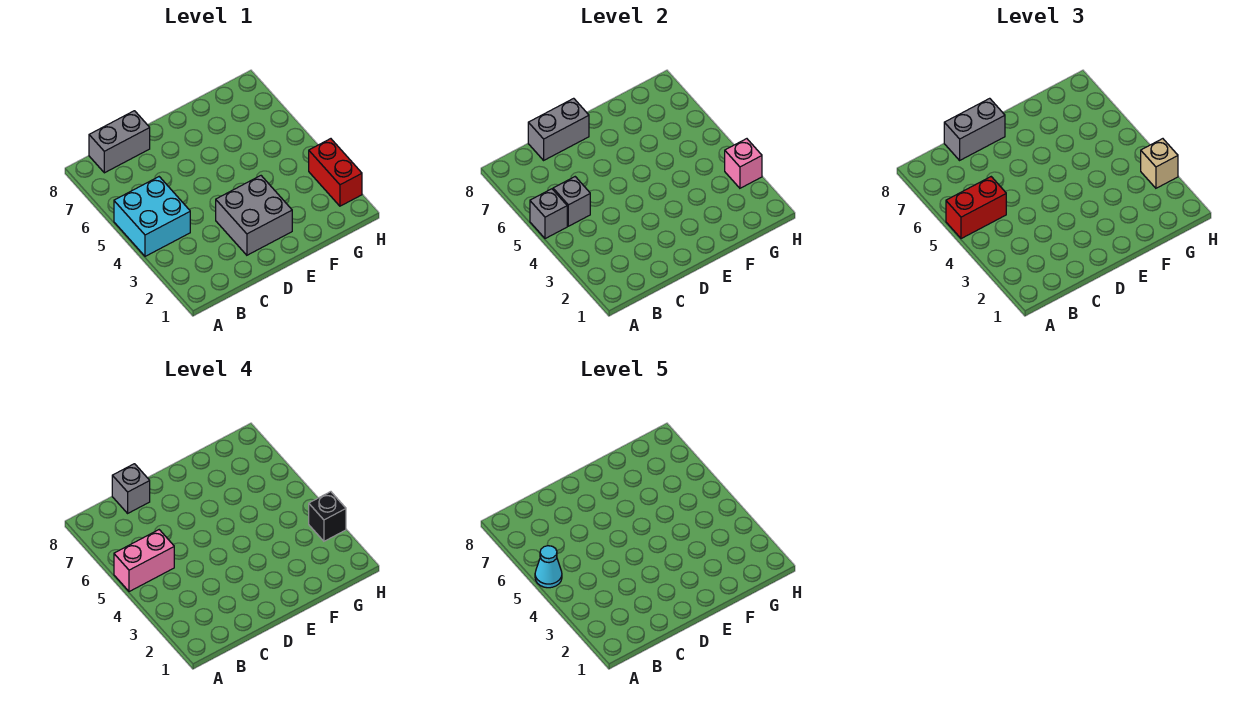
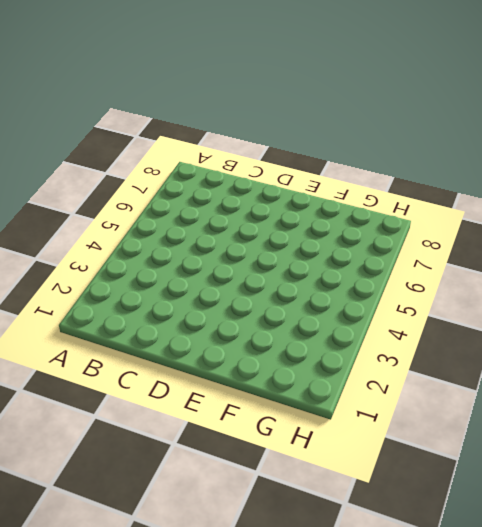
none -> cyan 2x2 brick [114,177,190,256]
none -> grey 1x2 brick [89,111,150,173]
none -> grey 2x2 brick [216,176,292,255]

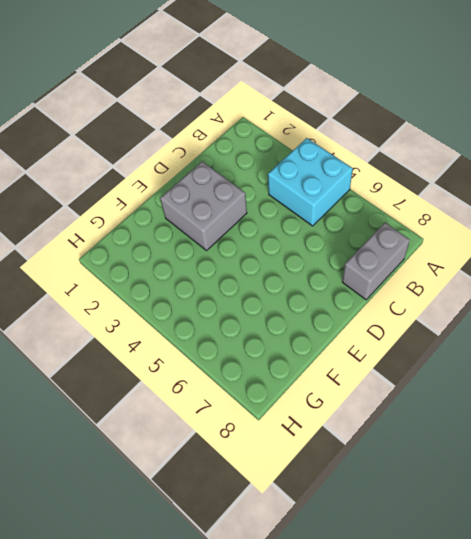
none -> red 1x2 brick [309,139,362,206]
none -> grey 1x1 brick [530,189,567,239]
none -> grey 1x1 brick [553,177,590,226]

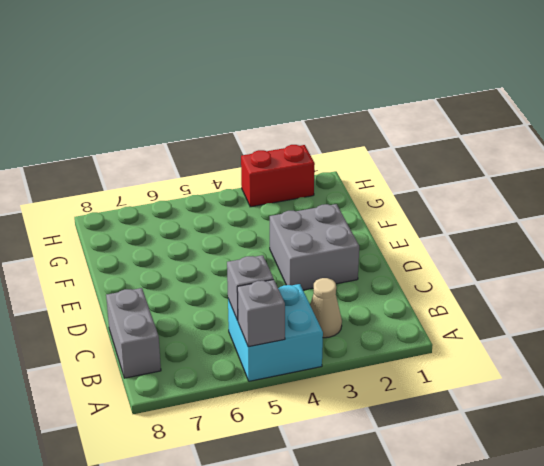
tan 1x1 cone [310,278,342,338] -> none
none -> grey 1x2 brick [528,98,589,160]
none -> pink 1x1 brick [725,139,762,188]
none -> red 1x2 brick [946,177,1006,239]

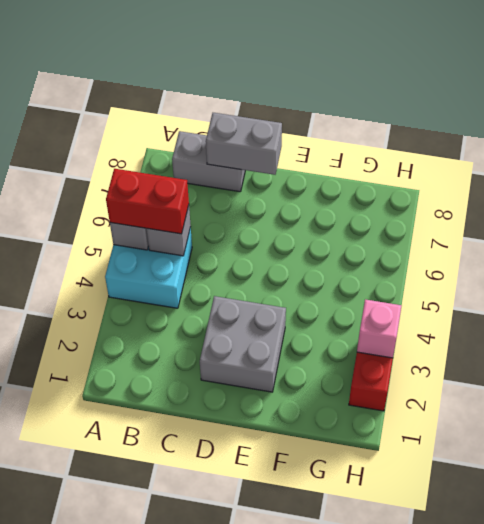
none -> grey 1x2 brick [944,98,1005,160]
none -> tan 1x1 brick [1141,139,1178,188]
none -> pink 1x2 brick [114,530,174,592]

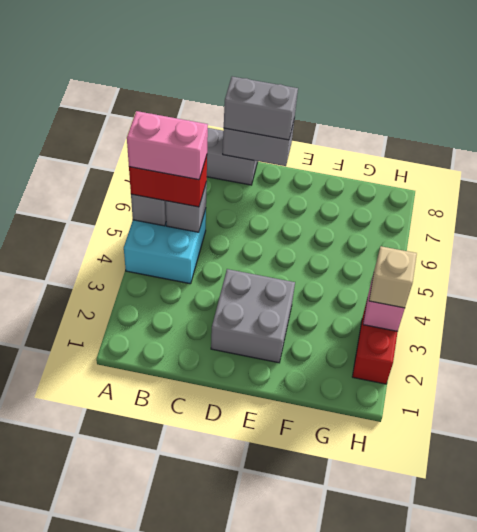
none -> grey 1x1 brick [112,464,150,513]
none -> black 1x1 brick [309,492,346,541]
none -> cyan 1x1 cone [535,546,562,588]

